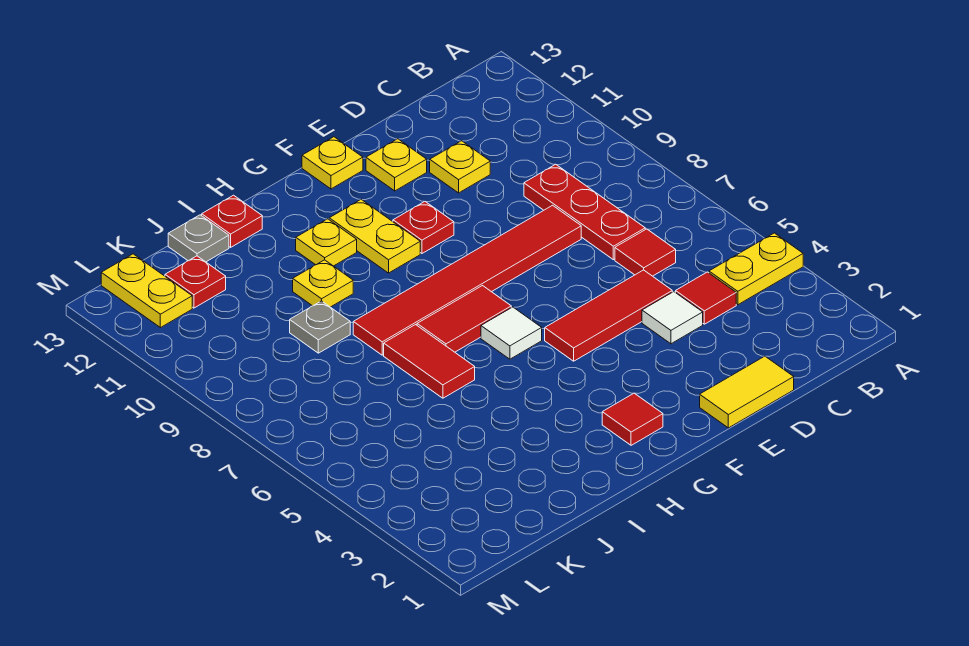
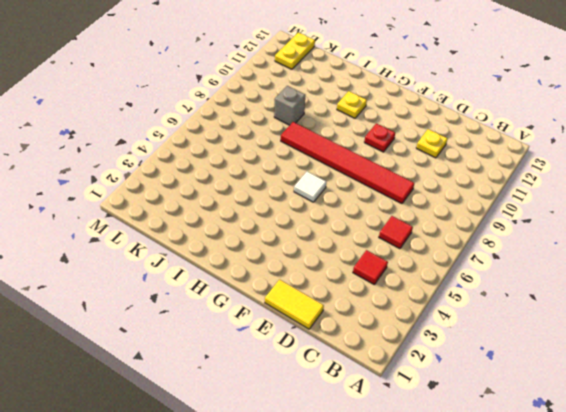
grey 1x1 brick [274,86,305,125] -> grey 1x1 plate [290,301,350,353]
none -> yellow 1x2 plate [709,233,803,305]
none -> red 1x3 plate [524,164,645,260]
none -> white 1x1 tile [642,292,703,344]

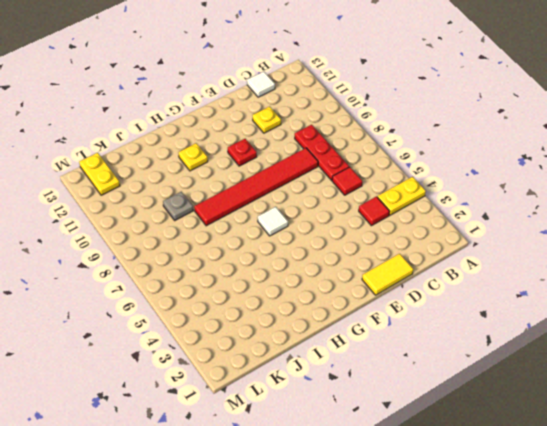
white 1x1 tile [247,71,275,97] -> white 1x1 tile moved to [642,292,703,344]
none -> red 1x3 tile [545,270,672,361]
none -> yellow 1x1 plate [366,139,427,191]
none -> yellow 1x1 plate [302,137,363,189]

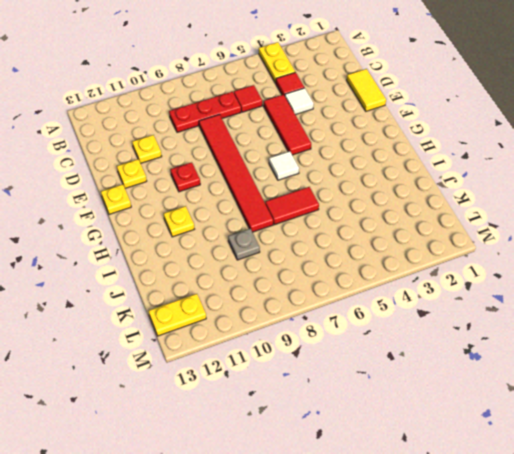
none -> red 1x1 tile [602,393,663,445]
none -> red 1x2 tile [417,286,512,352]
none -> yellow 1x2 plate [329,199,420,273]

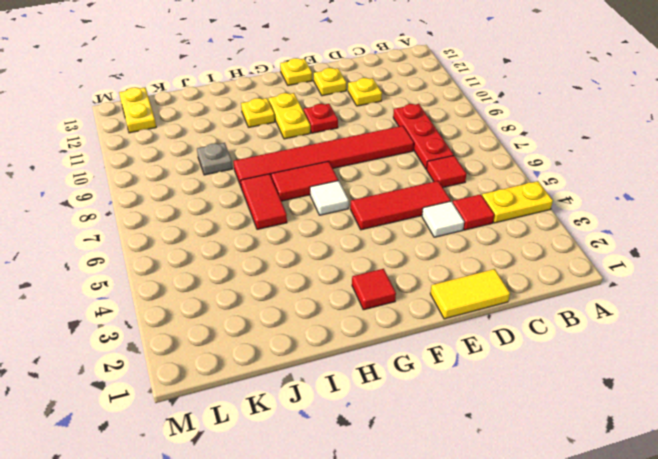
none -> yellow 1x1 plate [293,260,353,307]
none -> red 1x1 plate [202,195,262,247]
none -> grey 1x1 plate [168,215,229,262]

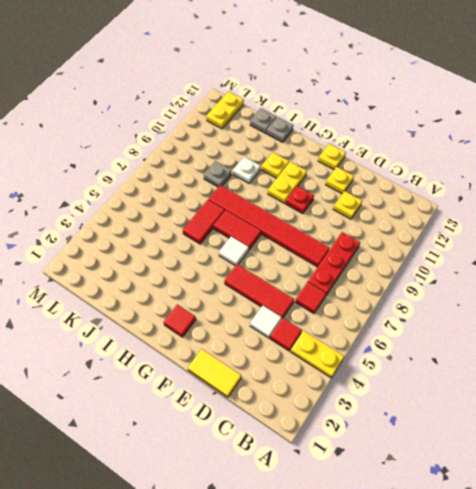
white 1x1 plate [233,157,260,183] -> yellow 1x1 plate [293,260,353,307]
grey 1x1 plate [267,117,293,142] -> red 1x1 plate [202,195,262,247]
none -> red 1x1 plate [165,256,226,308]

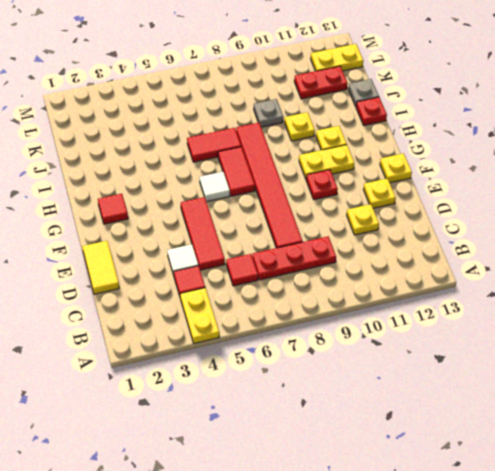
red 1x2 plate [294,66,348,99] -> red 1x1 plate [165,256,226,308]

